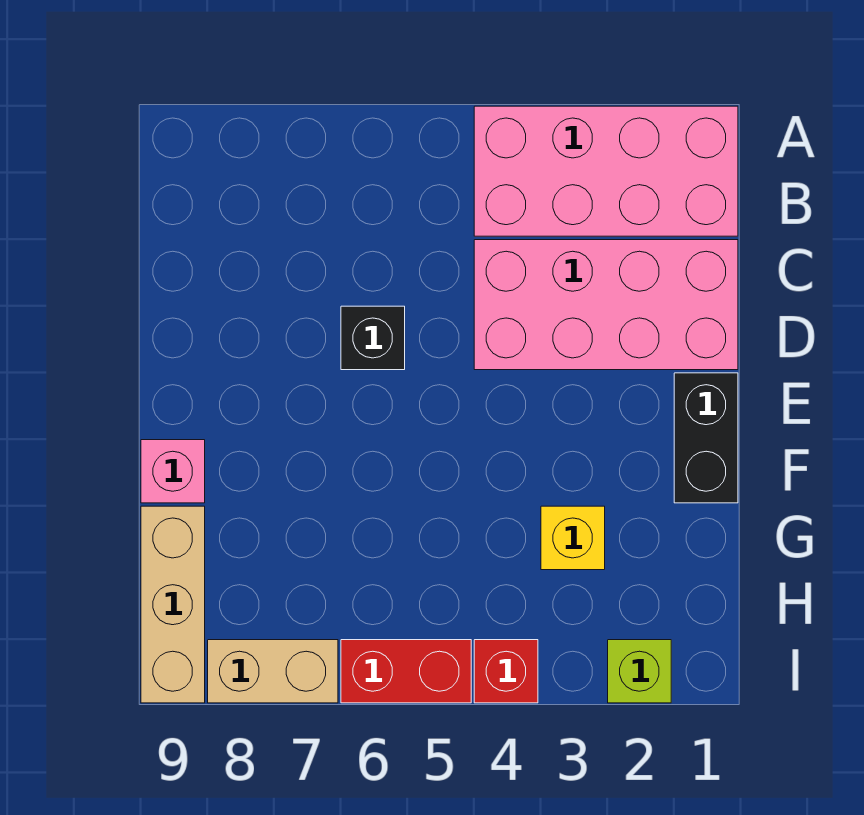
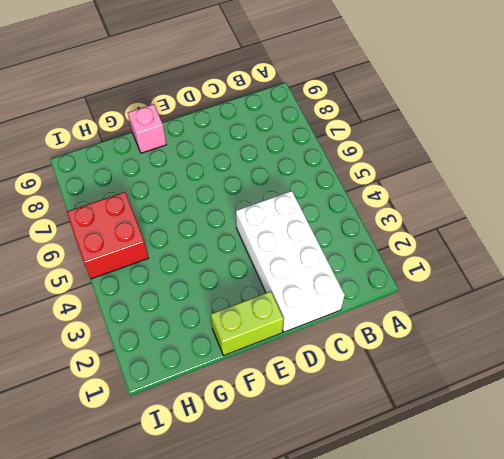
white 2x4 brick [236,191,345,332] -> pink 2x4 brick [474,240,738,370]
lime 1x2 brick [211,291,284,356] -> black 1x2 brick [674,373,738,503]
red 2x2 brick [67,192,149,279] -> red 1x2 brick [341,640,471,703]
none -> pink 2x4 brick [474,106,738,236]
none -> black 1x1 brick [341,306,405,370]

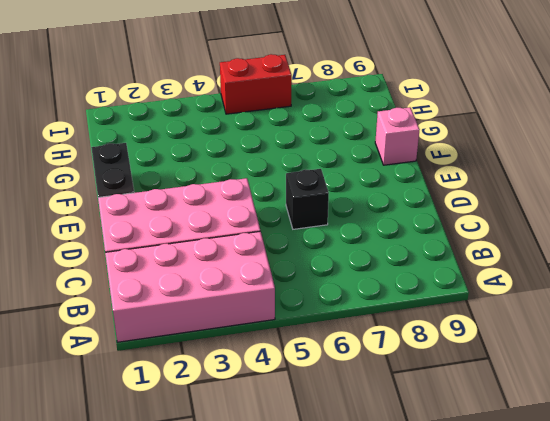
none -> yellow 1x1 brick [541,506,605,570]
none -> tan 1x3 brick [141,506,205,703]

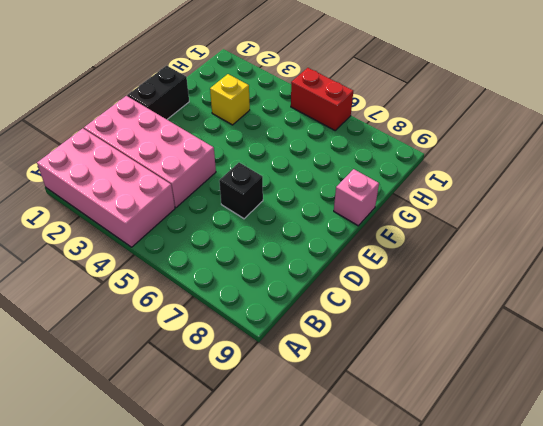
none -> tan 1x3 brick [141,506,205,703]
none -> lime 1x1 brick [608,640,671,703]

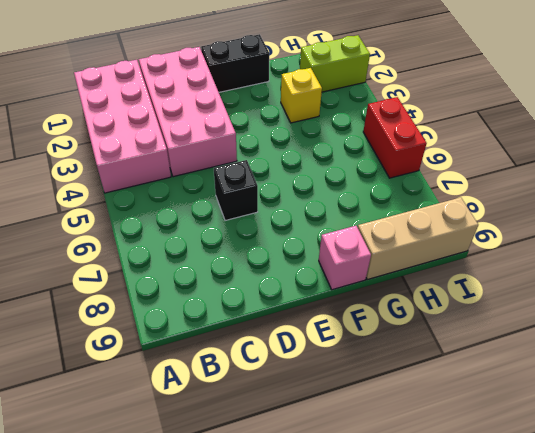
lime 1x2 brick [300,35,370,92] -> lime 1x1 brick [608,640,671,703]
none -> red 1x1 brick [474,640,538,703]
none -> tan 1x2 brick [208,640,338,703]

